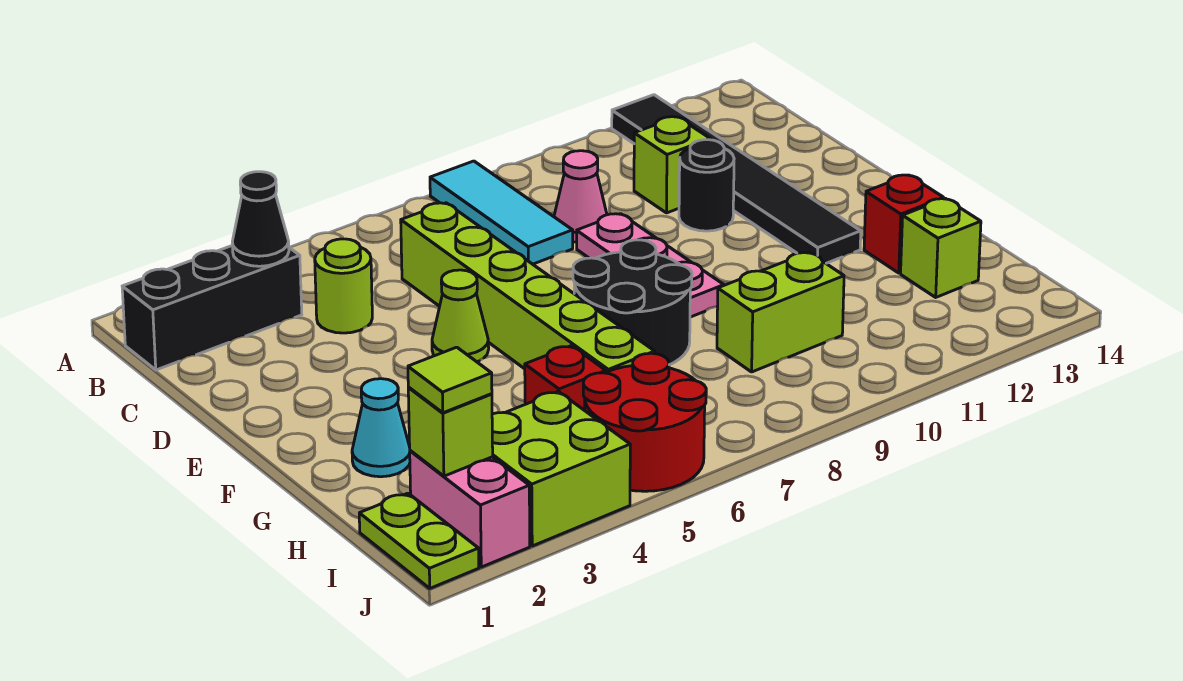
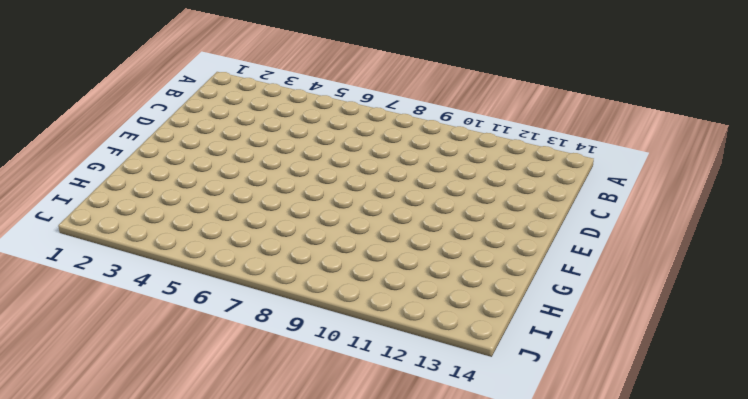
none -> cyan 1x3 tile [430,161,573,264]
none -> black 1x6 tile [612,95,861,263]
none -> black 1x3 brick [122,246,302,370]

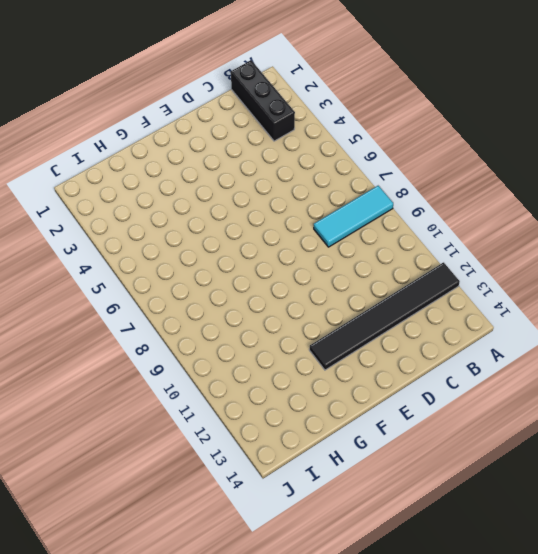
none -> lime 1x1 round brick [315,239,372,333]
none -> lime 1x6 brick [401,203,655,372]
none -> pink 1x1 cone [554,151,607,242]

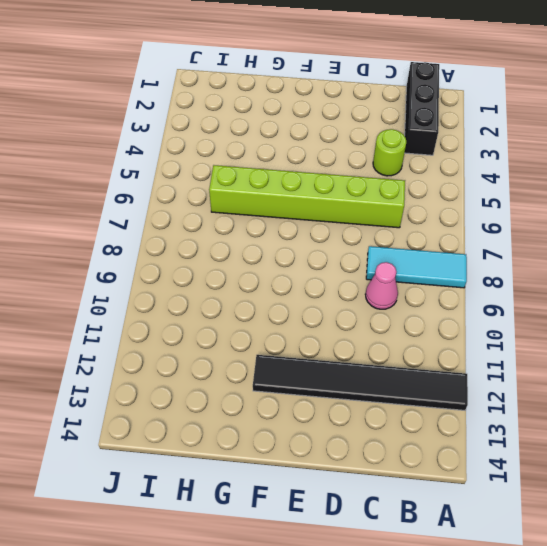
none -> lime 1x1 brick [634,117,710,213]
none -> pink 1x3 plate [577,214,724,317]
none -> black 1x1 round brick [679,140,734,231]

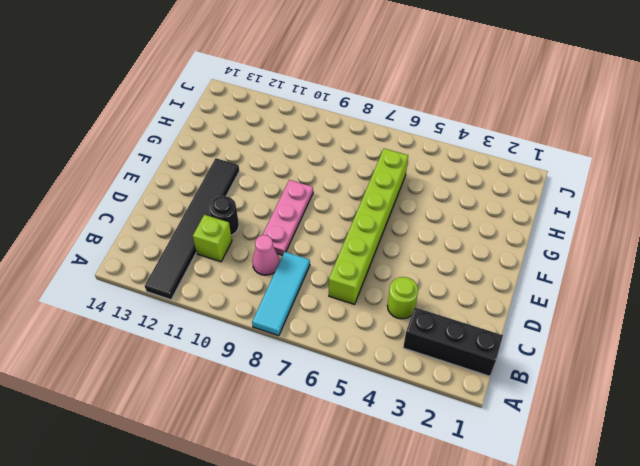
none -> lime 1x1 cone [432,270,489,362]
none -> black 2x2 round brick [573,240,692,365]
none -> cyan 1x1 cone [352,379,410,477]

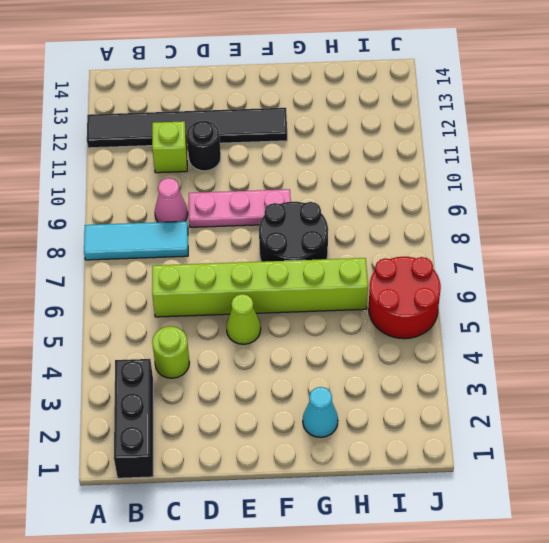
none -> red 1x1 brick [864,175,944,273]
none -> red 1x1 brick [525,346,606,410]
none -> lime 1x2 brick [717,252,844,372]

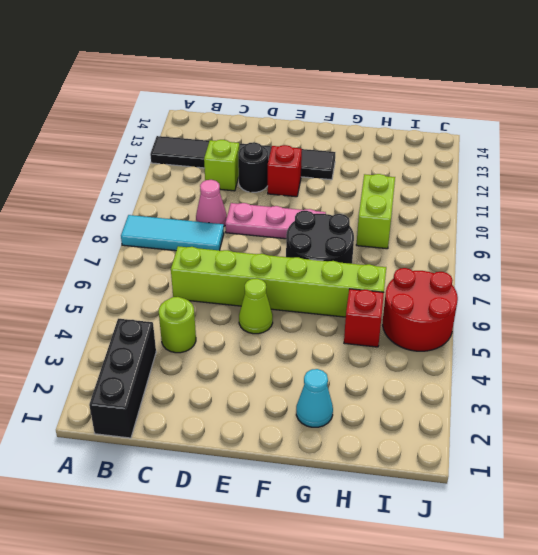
red 1x1 brick [268,145,302,197] -> red 1x1 brick moved to [864,175,944,273]
none -> lime 1x1 brick [901,199,981,297]
none -> lime 1x2 plate [359,493,479,588]
none -> pink 1x2 brick [410,451,530,567]

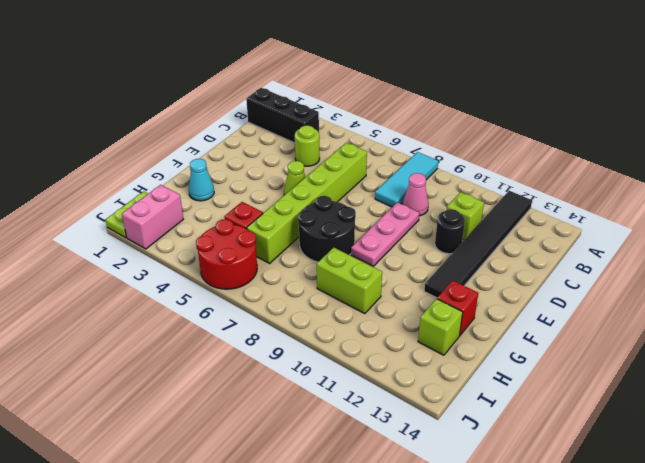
none -> lime 2x2 brick [492,391,630,546]
none -> black 1x1 cone [232,172,289,266]
none -> lime 1x1 brick [408,388,493,476]

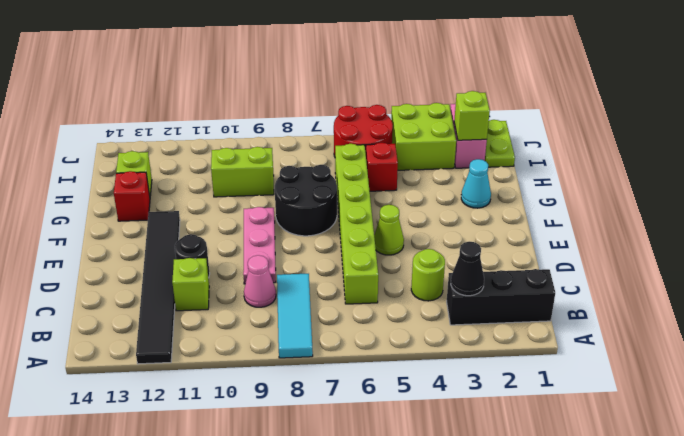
none -> lime 1x1 tile [408,347,492,413]

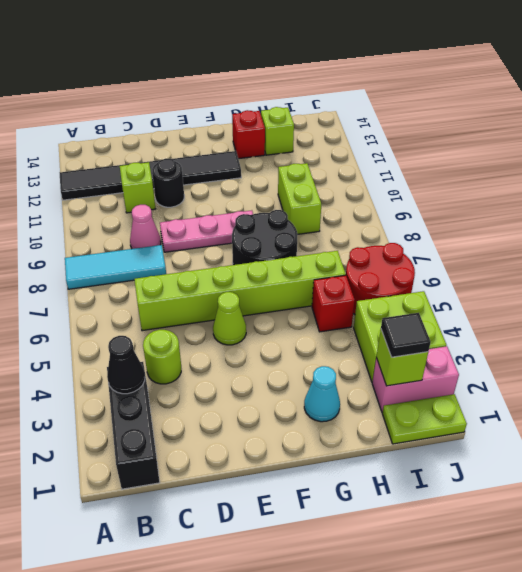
black 1x1 tile [381,313,431,357] -> lime 1x1 tile [408,347,492,413]

